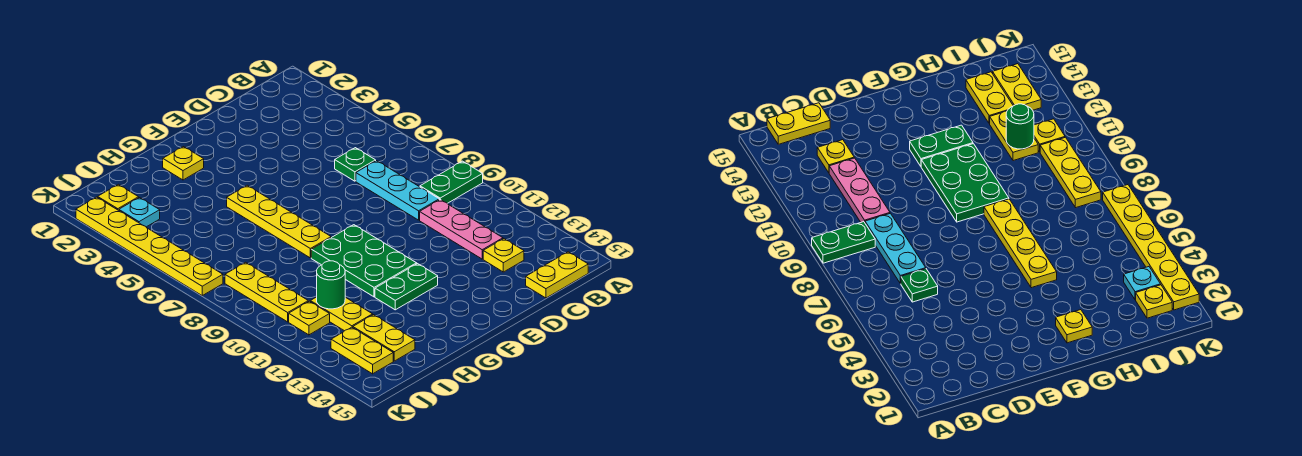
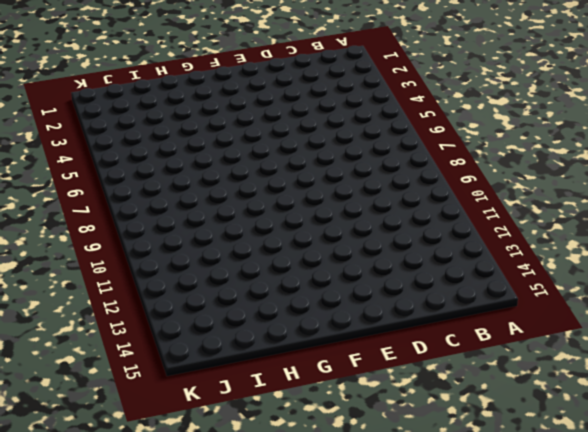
none -> green 1x2 plate [420,161,483,203]
none -> yellow 1x2 plate [526,252,588,298]
none -> green 1x1 plate [335,148,376,181]

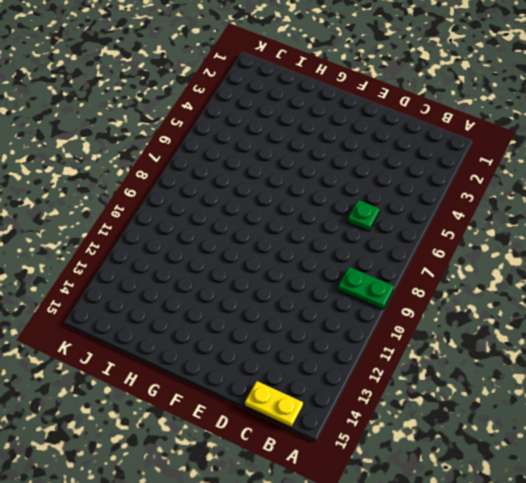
none -> cyan 1x3 plate [356,161,439,220]
none -> pink 1x3 plate [420,200,503,259]
none -> yellow 1x1 plate [483,239,524,272]

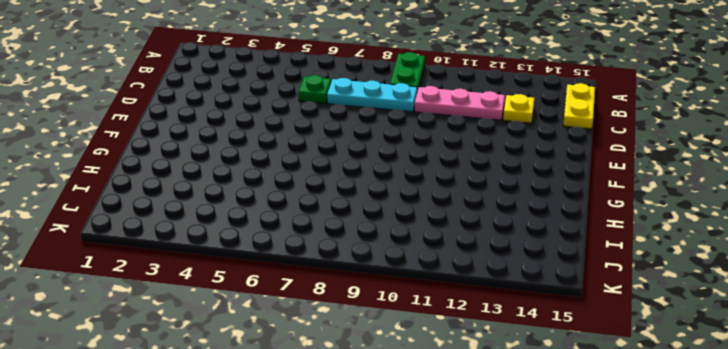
none -> green 2x3 plate [311,225,417,297]
none -> green 1x2 plate [375,264,438,310]
none -> yellow 1x1 plate [163,147,204,180]

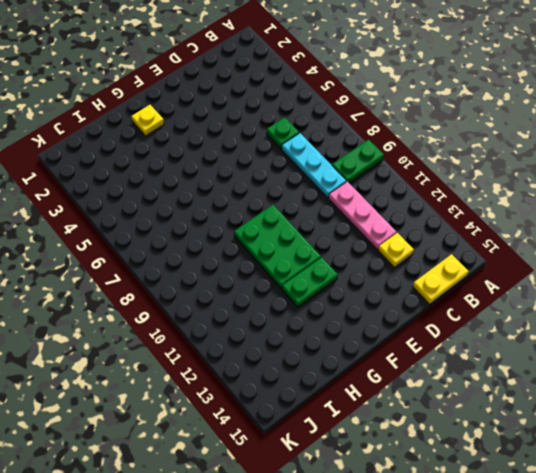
none -> yellow 1x4 plate [227,185,331,258]
none -> yellow 1x2 plate [310,297,373,331]
none -> yellow 1x2 plate [353,315,415,361]

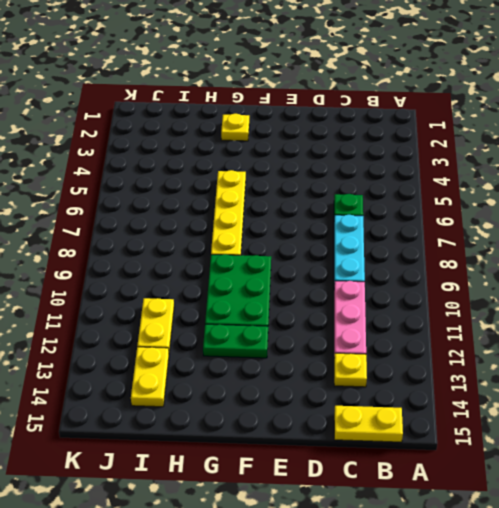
none -> green 1x2 plate [420,161,483,203]
none -> yellow 1x1 plate [98,184,139,210]
none -> cyan 1x1 plate [119,198,160,227]

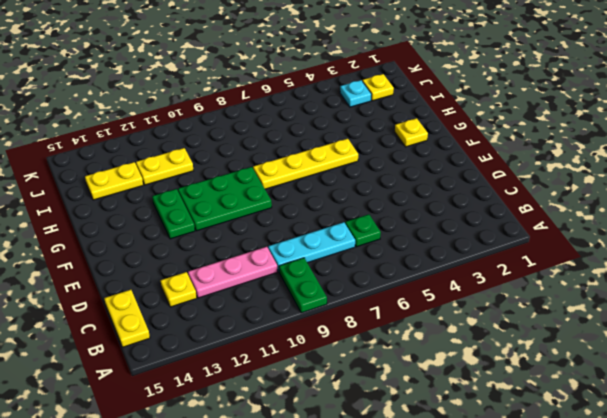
none -> yellow 1x3 plate [225,262,308,322]
none -> yellow 1x1 plate [289,301,330,335]
none -> yellow 1x2 plate [331,327,393,374]

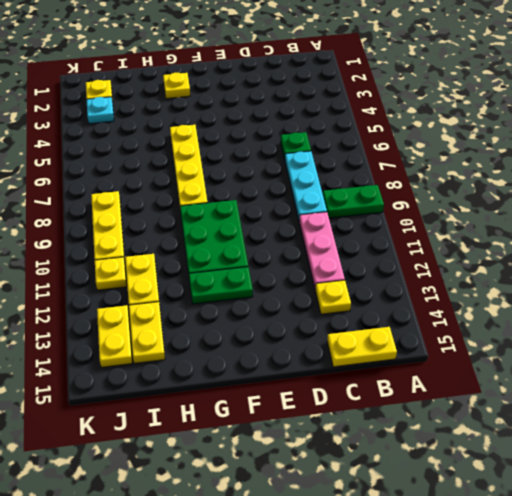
none -> yellow 1x6 plate [76,197,223,295]
none -> green 1x1 round brick [317,261,345,309]

